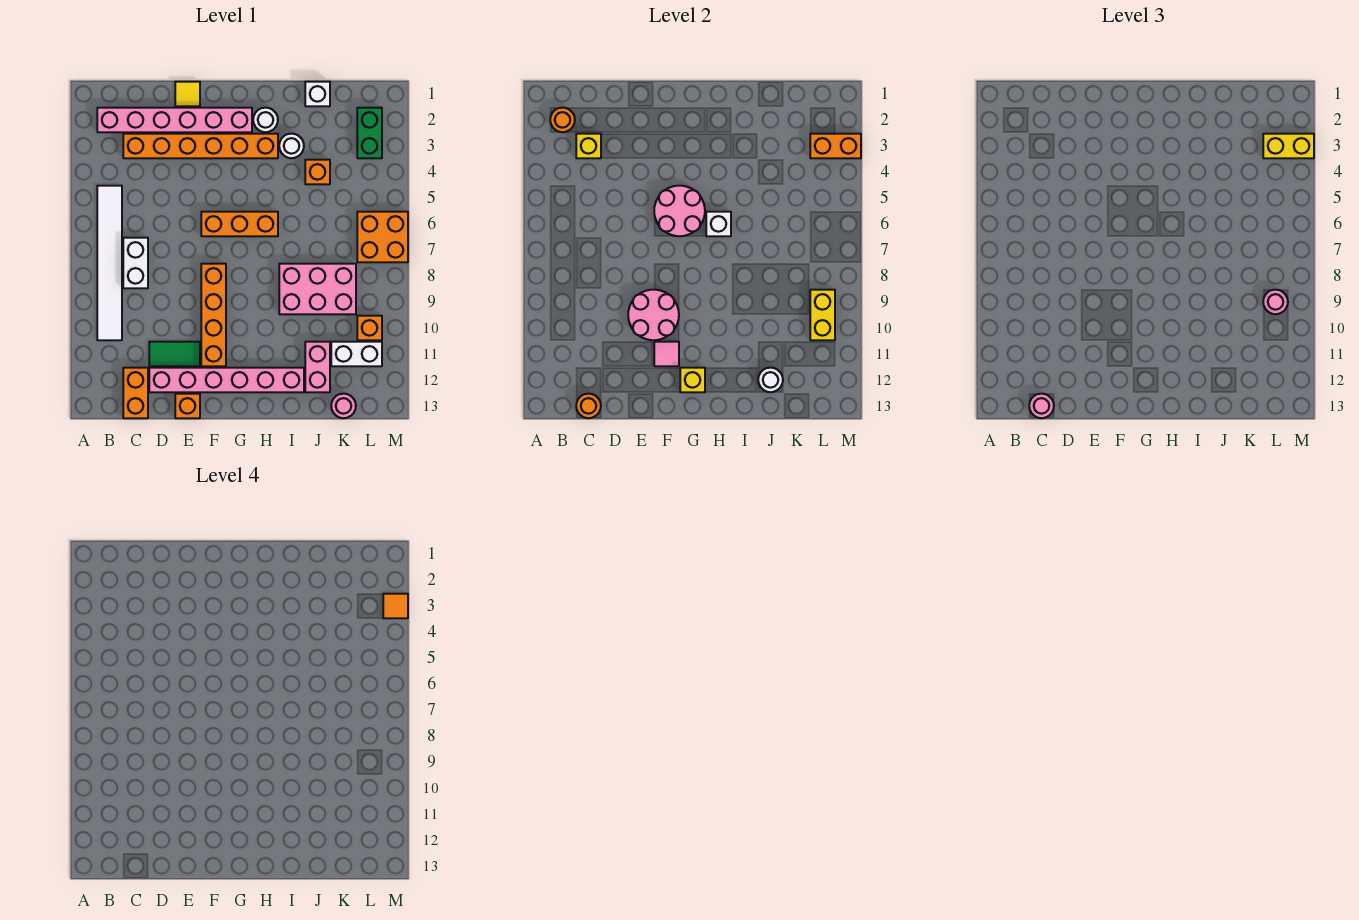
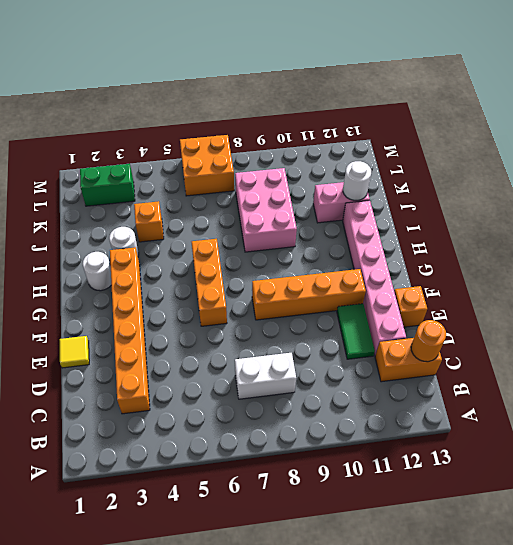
none -> pink 1x6 brick [97,108,252,132]
none -> white 1x6 tile [97,186,122,340]
none -> white 1x1 brick [305,82,330,106]
none -> white 1x2 brick [331,342,382,366]

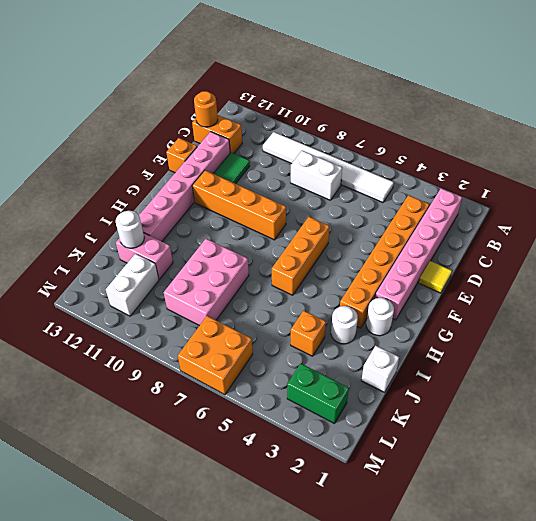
none -> pink 1x1 round brick [331,394,356,418]
none -> orange 1x1 brick [357,316,382,340]
none -> orange 1x1 round brick [550,108,575,132]
none -> yellow 1x1 brick [576,134,601,158]

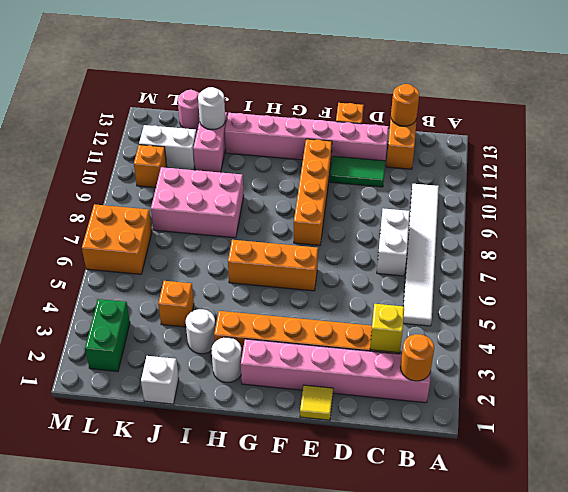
none -> pink 2x2 round brick [628,290,679,340]
none -> pink 2x2 round brick [654,186,705,236]
none -> pink 1x1 tile [654,342,679,366]
none -> yellow 1x1 brick [680,368,705,392]

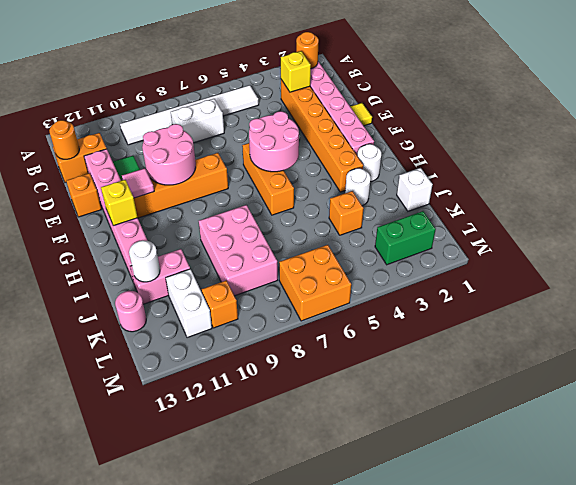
none -> white 1x1 brick [706,212,731,236]
none -> orange 1x2 brick [810,134,861,158]
none -> yellow 1x2 brick [810,290,835,340]
none -> pink 1x1 round brick [1029,394,1054,418]

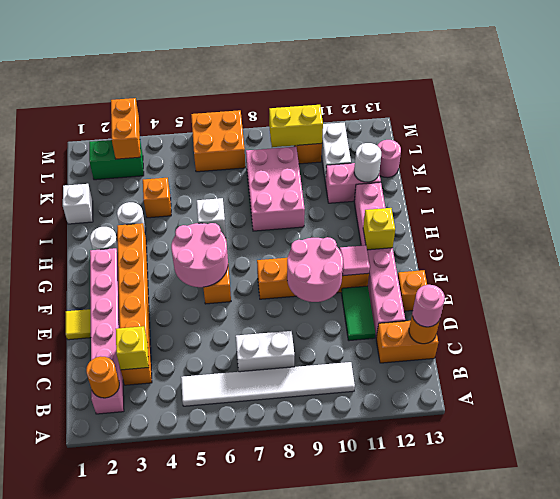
none -> yellow 1x2 brick [1263,134,1314,158]
none -> pink 1x1 round brick [1263,290,1288,314]
none -> orange 1x1 tile [383,594,408,618]

